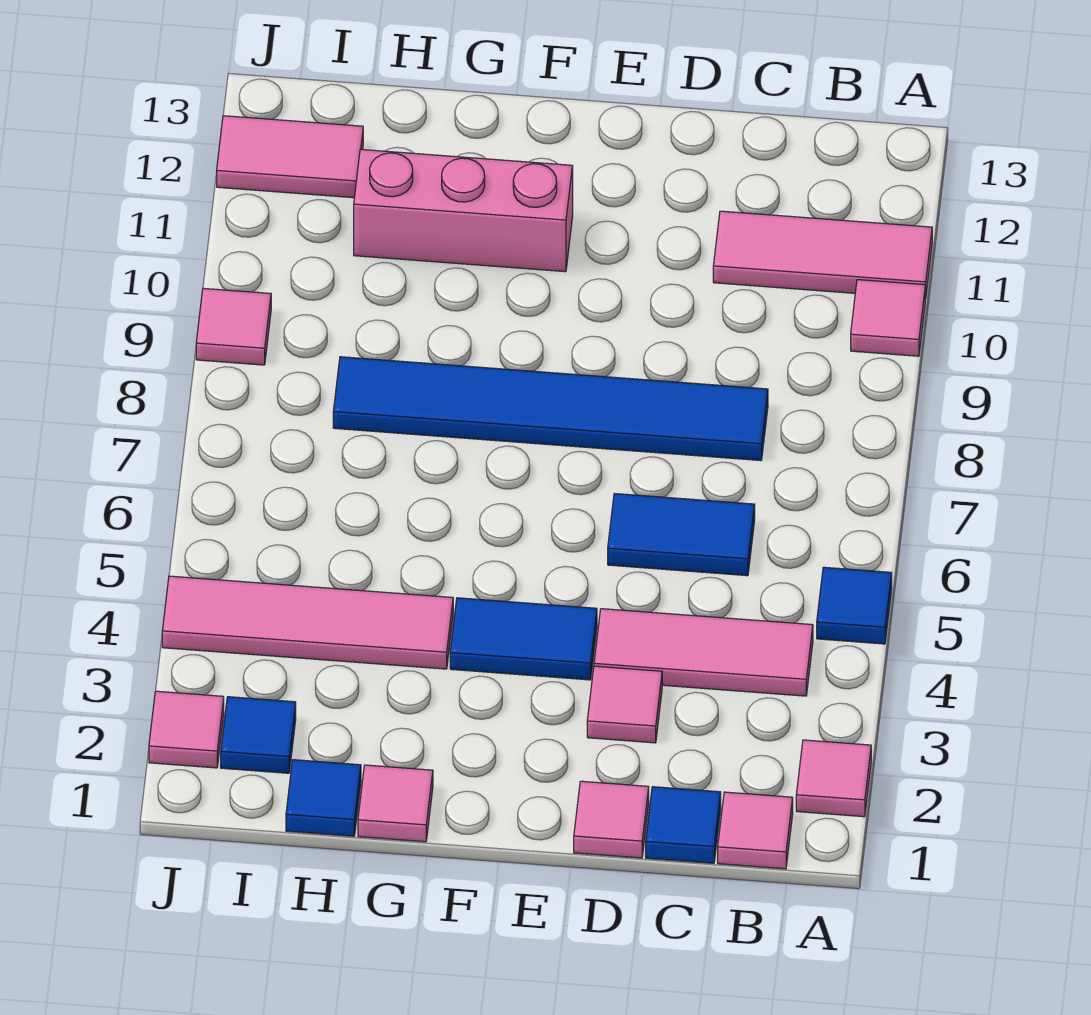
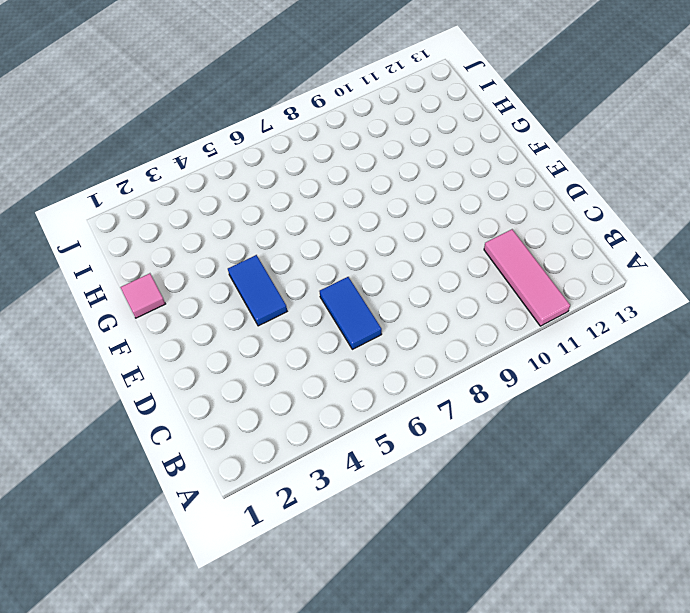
none -> pink 1x1 tile [796,740,871,817]
none -> blue 1x1 tile [817,567,892,644]
none -> pink 1x1 tile [851,280,925,356]

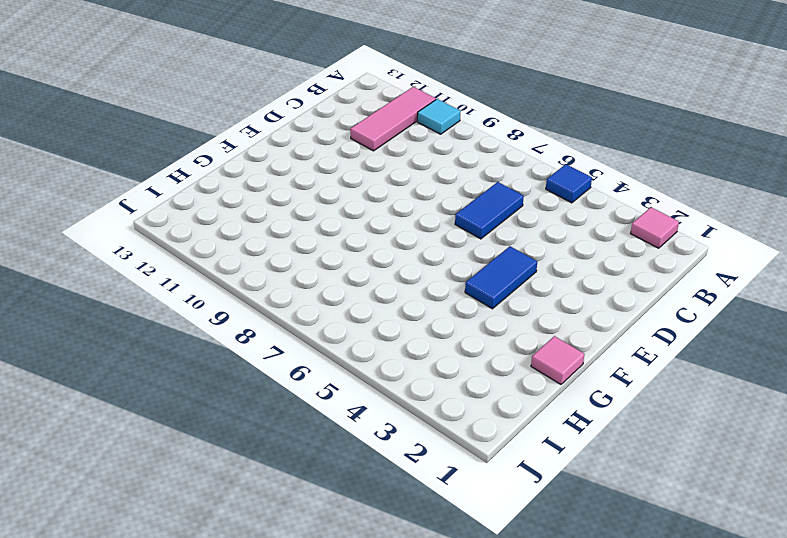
cyan 1x1 tile [417,99,461,134] -> pink 1x1 tile [851,280,925,356]
none -> pink 1x1 tile [718,792,793,869]
none -> pink 1x3 tile [594,609,813,696]
none -> blue 1x1 tile [646,787,721,863]

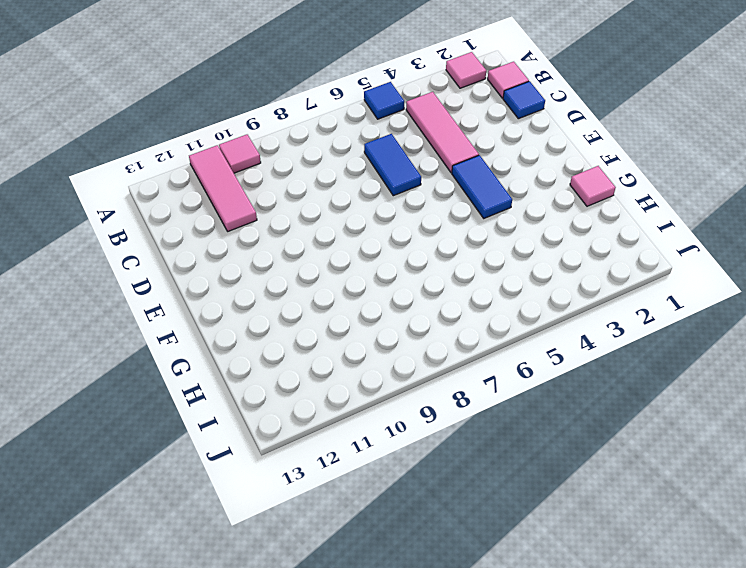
none -> blue 1x6 tile [333,357,768,460]
none -> pink 1x1 tile [574,781,649,858]
none -> pink 1x1 tile [587,666,662,743]

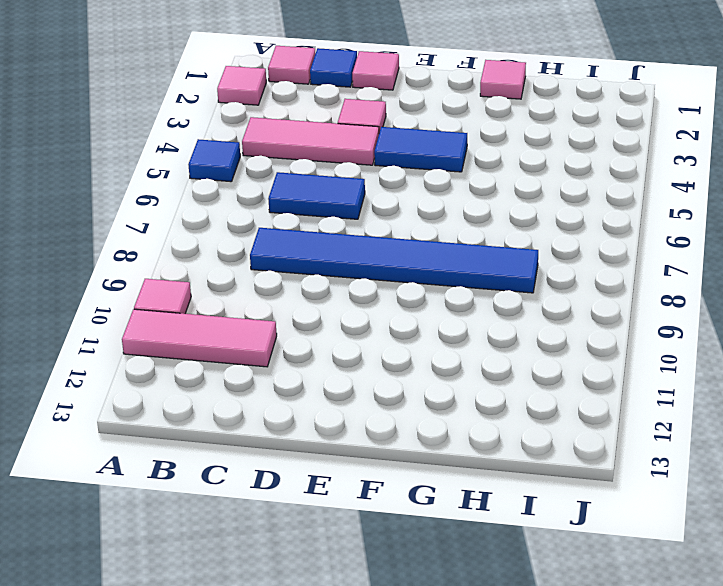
none -> pink 1x3 brick [354,149,573,272]
none -> pink 1x4 tile [162,576,453,669]
none -> blue 1x1 tile [286,760,361,836]

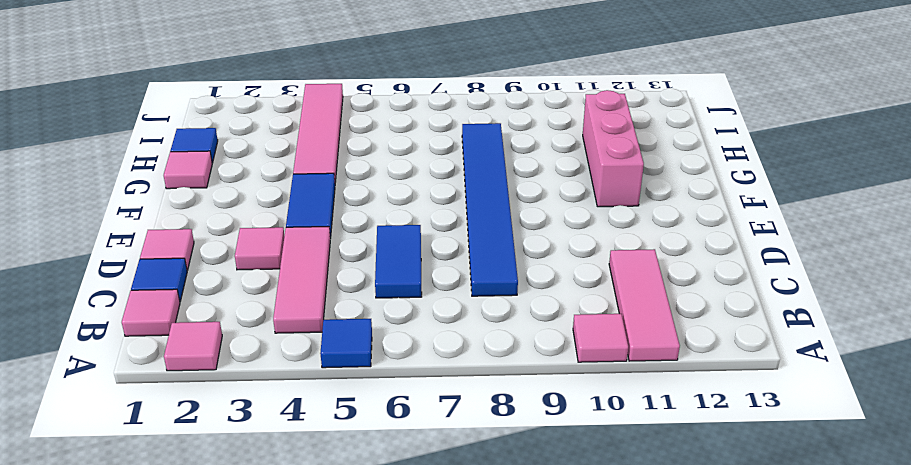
none -> blue 1x1 tile [221,697,296,773]
none -> pink 1x2 tile [217,116,363,198]
none -> pink 1x1 tile [149,691,224,768]

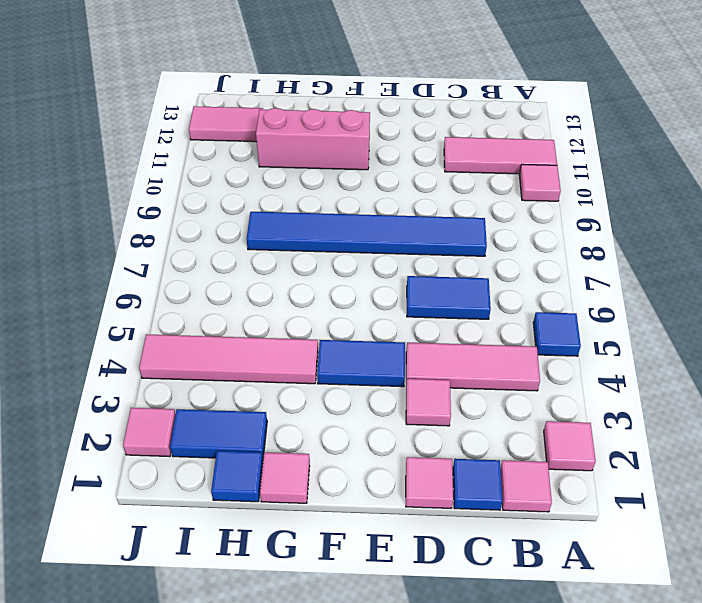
blue 1x2 tile [170,409,267,458] -> blue 1x1 tile [221,697,296,773]
none -> pink 1x1 tile [196,288,271,365]

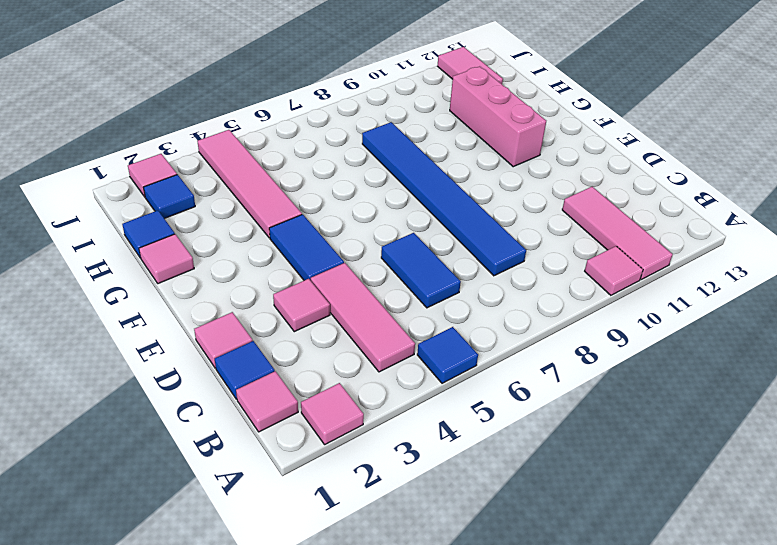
none -> pink 1x1 tile [196,288,271,365]

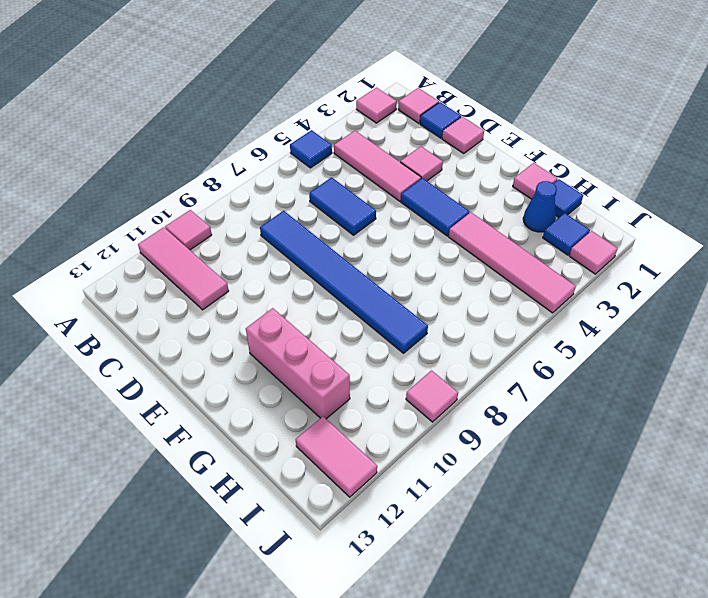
blue 1x1 cone [523,181,557,232] -> none

